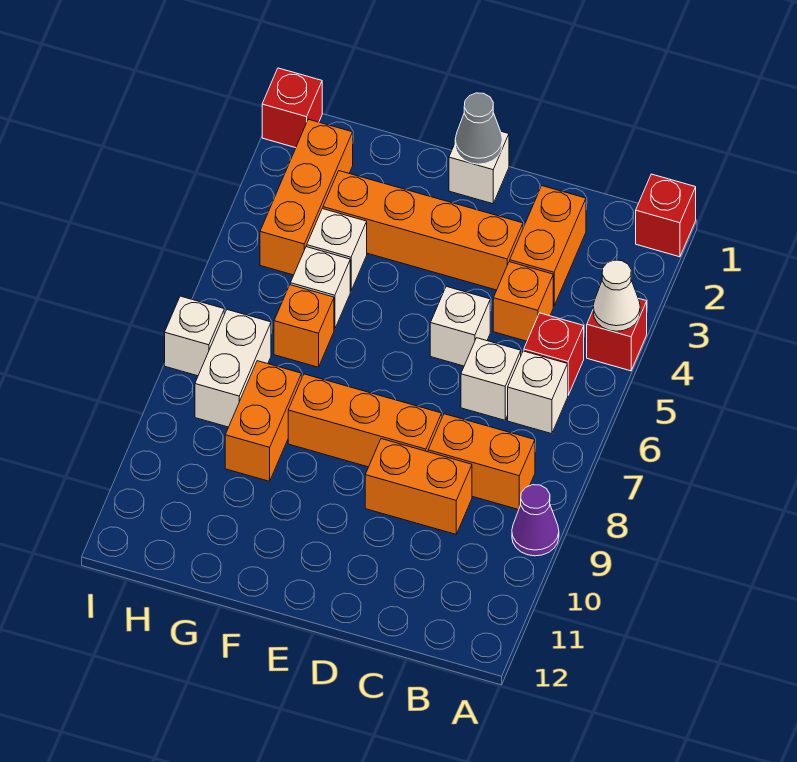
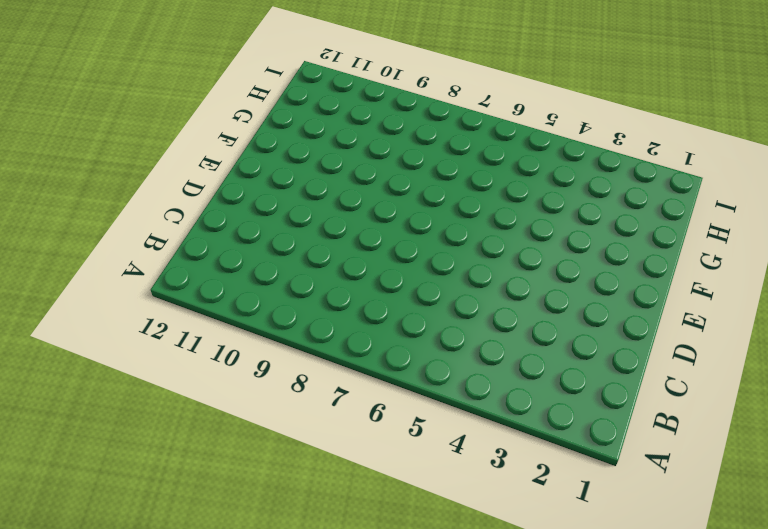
none -> red 1x1 brick [636,174,696,257]
none -> red 1x1 brick [587,299,647,371]
none -> purple 1x1 cone [512,485,559,556]

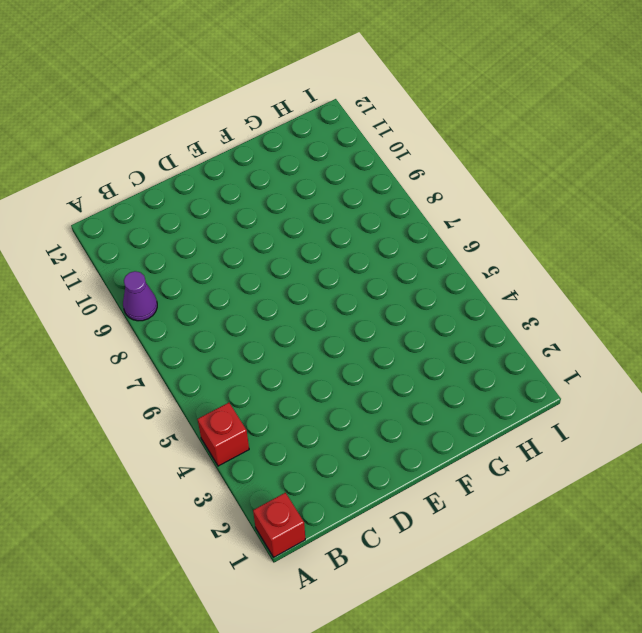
none -> red 1x1 brick [524,313,584,395]
none -> white 1x1 brick [508,351,568,434]
none -> orange 1x2 brick [428,414,535,510]

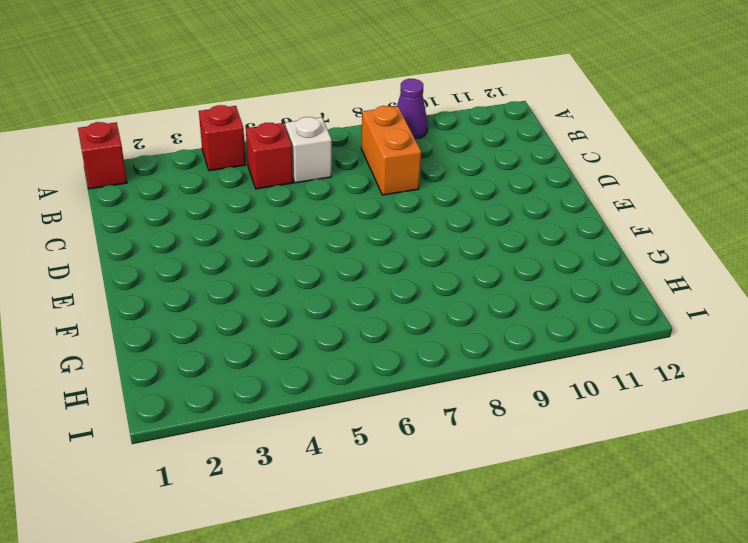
none -> orange 1x2 brick [510,186,586,306]
none -> orange 1x1 brick [493,262,553,341]
none -> white 1x1 brick [461,338,521,420]

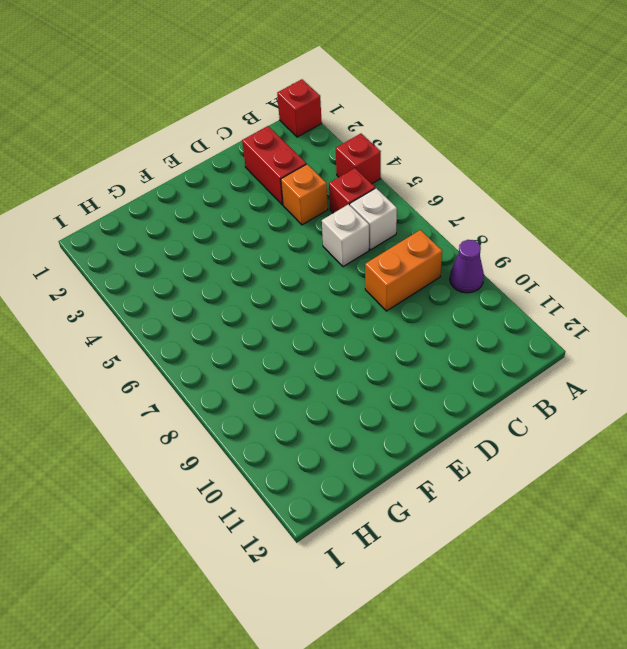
red 1x2 brick [242,126,306,205] -> orange 1x2 brick [510,186,586,306]
none -> orange 1x2 brick [365,439,472,534]
none -> orange 1x4 brick [323,171,523,290]
none -> white 1x1 brick [430,286,490,366]

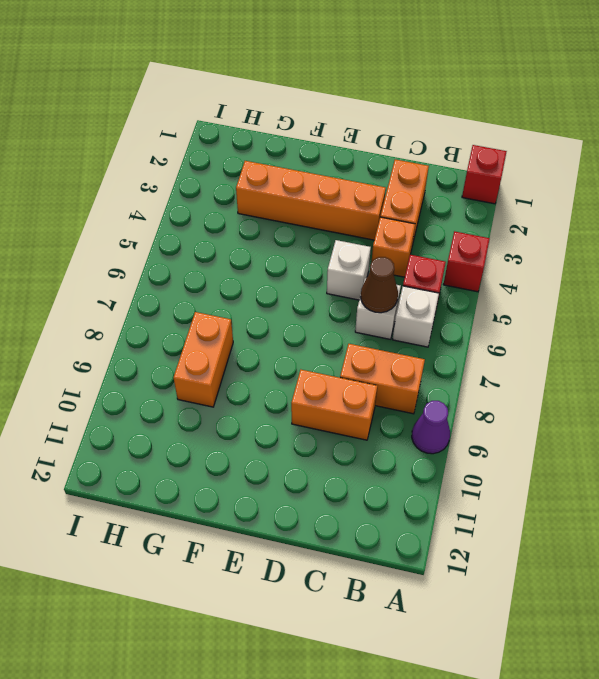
brown 1x1 cone [361,257,398,313] -> none
none -> orange 1x3 brick [288,374,442,467]
none -> white 1x1 brick [449,132,509,204]
none -> white 1x1 brick [307,209,367,291]

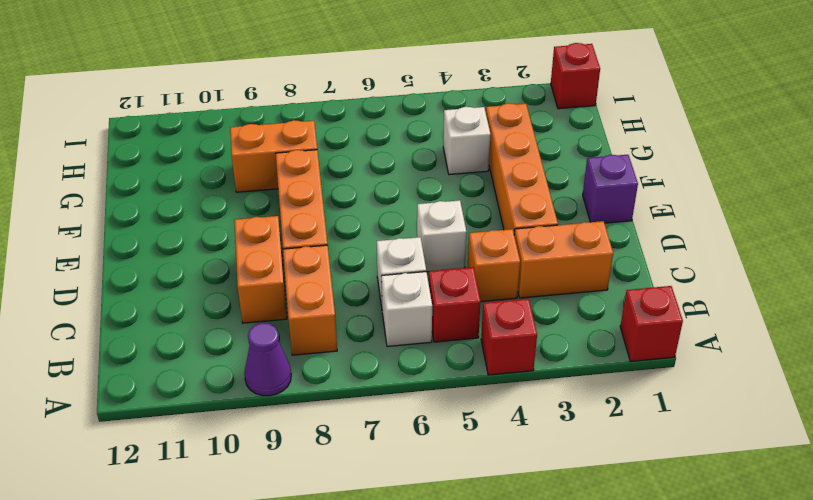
purple 1x1 brick [583,155,638,223] -> white 1x1 brick [449,132,509,204]
none -> white 1x1 brick [290,247,350,329]
none -> orange 1x1 brick [274,285,334,367]
none -> orange 1x3 brick [260,119,353,275]

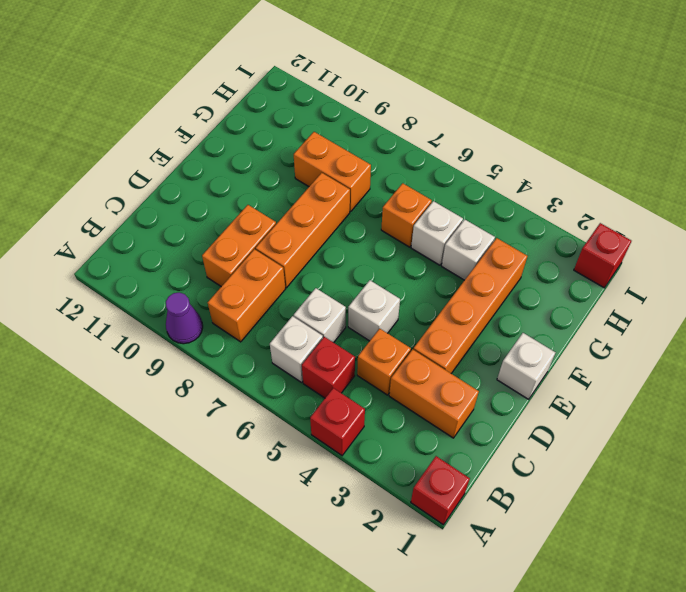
none -> orange 1x3 brick [260,119,353,275]
none -> white 1x2 brick [195,310,271,427]
none -> white 1x1 brick [165,296,224,376]

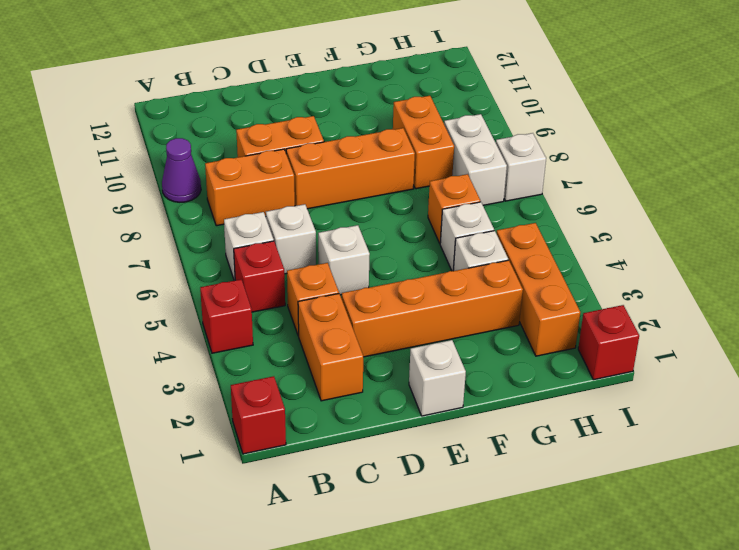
none -> white 1x1 cone [593,260,640,331]
none -> grey 1x1 cone [455,93,502,164]

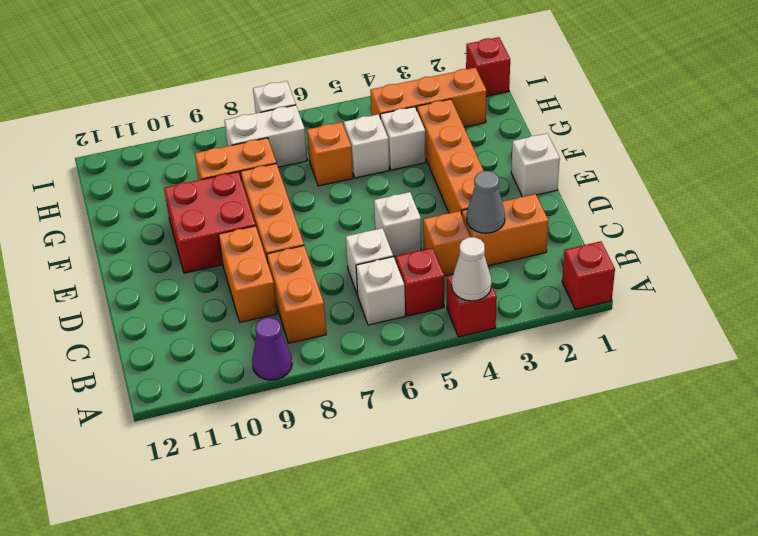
grey 1x1 cone [467,171,505,233] -> grey 1x1 cone moved to [455,93,502,164]
red 2x2 brick [164,172,256,273] -> none

